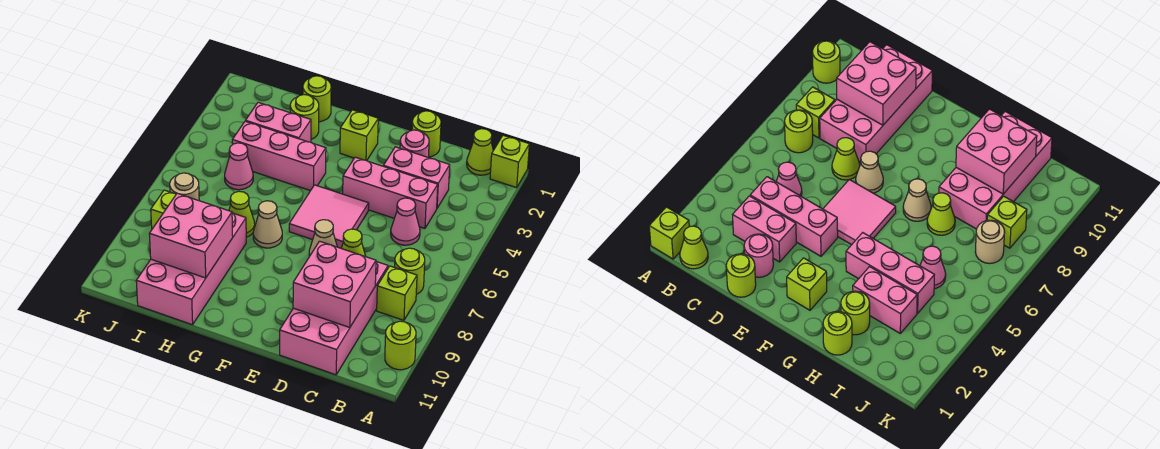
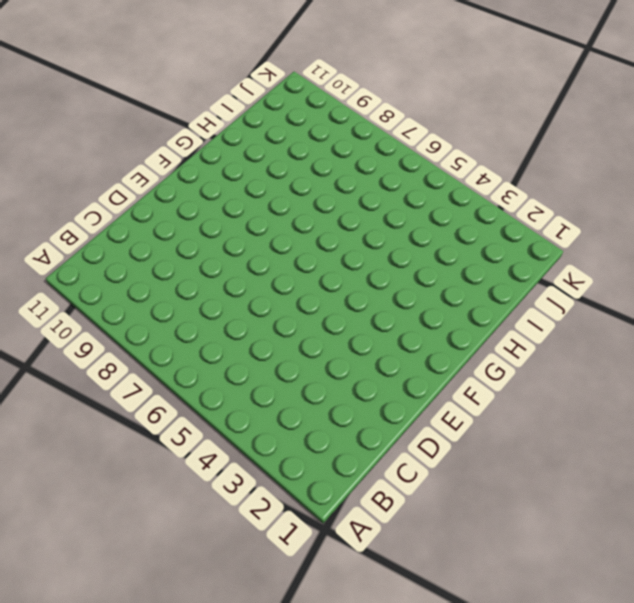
none -> lime 1x1 brick [490,135,529,188]
none -> lime 1x1 round brick [385,321,416,370]
none -> lime 1x1 cone [467,129,493,175]

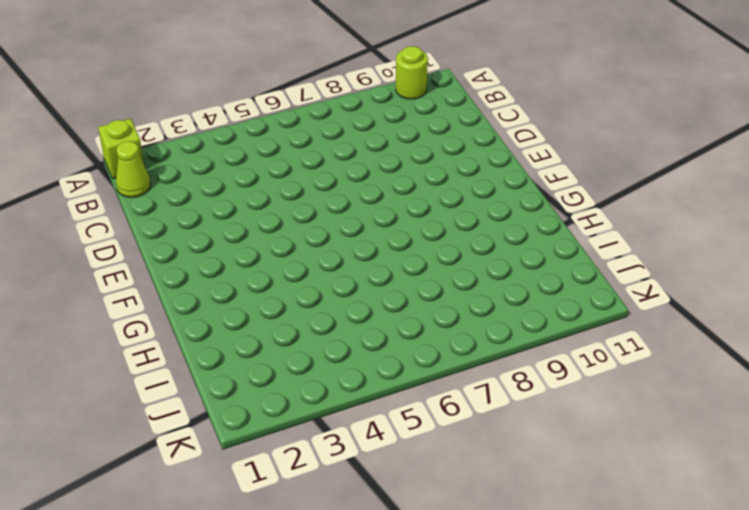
none -> lime 1x1 round brick [395,248,425,295]
none -> lime 1x1 brick [377,266,417,320]
none -> pink 1x2 brick [383,147,450,208]

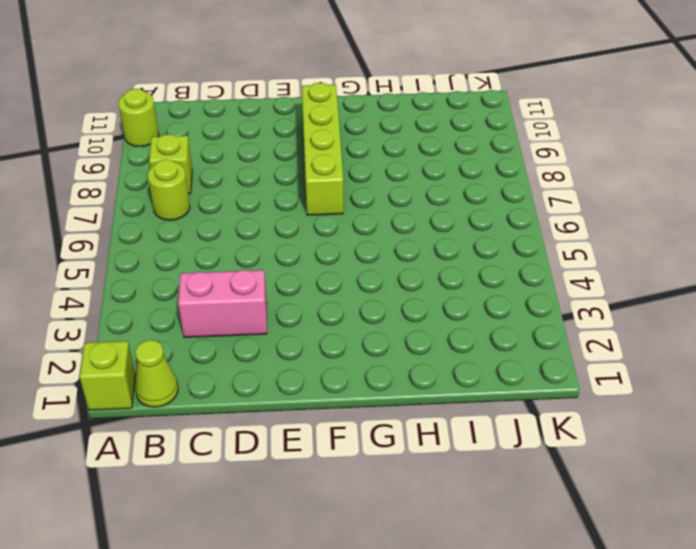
lime 1x4 brick [302,83,343,215] -> none
none -> pink 1x3 brick [343,157,438,228]
none -> pink 1x1 cone [391,198,420,245]
none -> pink 2x4 brick [280,261,388,375]

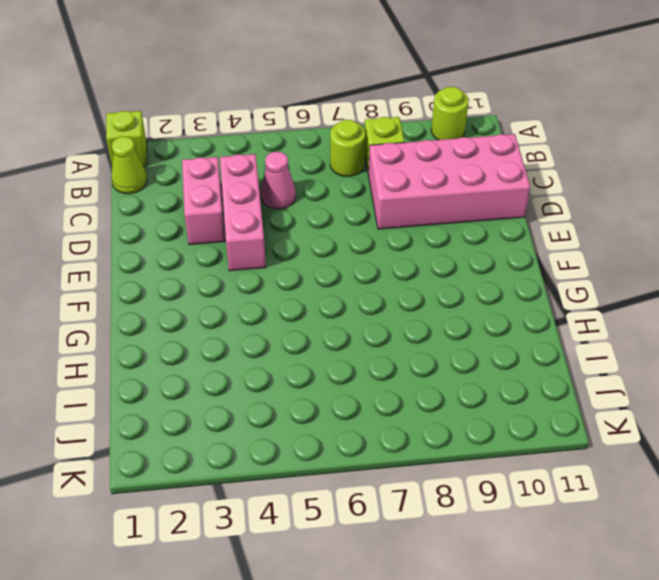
none -> lime 1x1 round brick [412,111,441,157]
none -> pink 1x1 round brick [400,130,429,157]
none -> lime 1x1 cone [341,229,366,257]

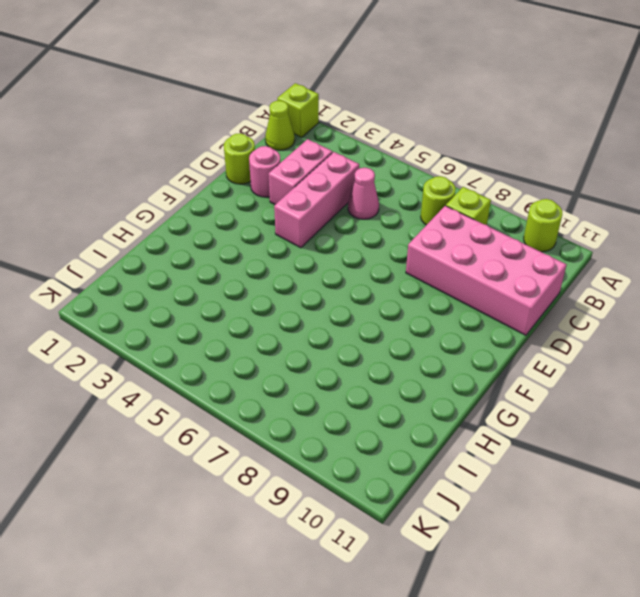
none -> lime 1x1 cone [341,229,366,257]
none -> pink 2x2 tile [289,185,369,248]
none -> tan 1x1 cone [309,220,337,256]

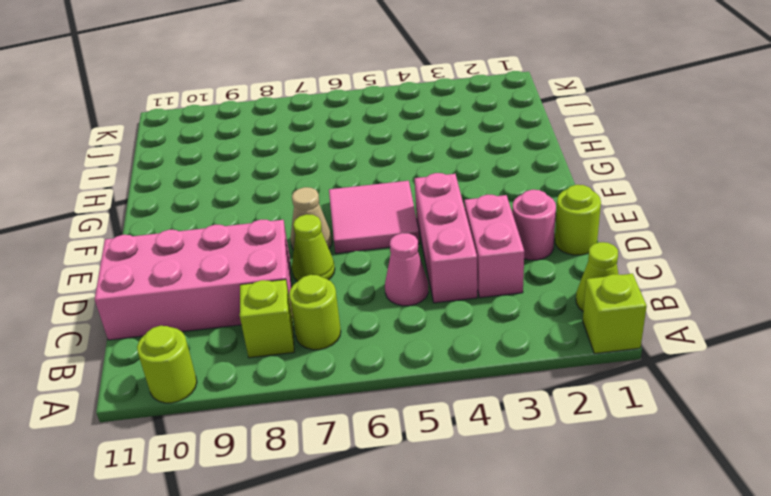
none -> lime 1x1 brick [340,110,378,161]
none -> pink 1x3 brick [232,121,326,191]
none -> tan 1x1 cone [253,201,282,248]

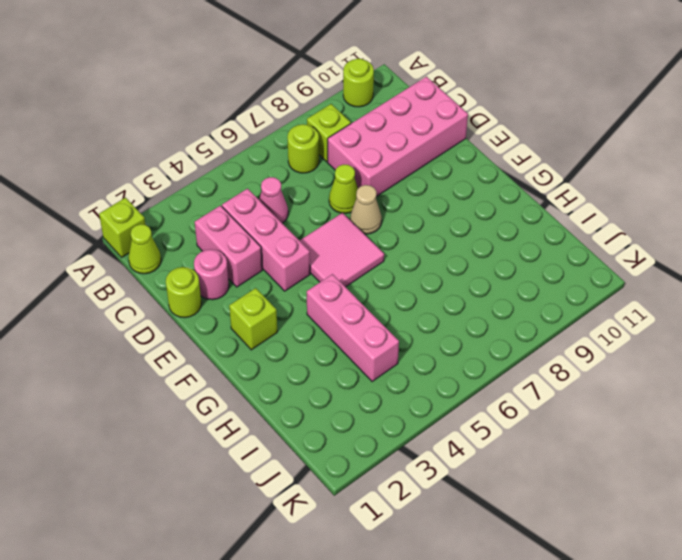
none -> tan 1x1 cone [253,201,282,248]
none -> lime 1x1 round brick [303,76,331,122]
none -> lime 1x1 round brick [290,95,319,139]

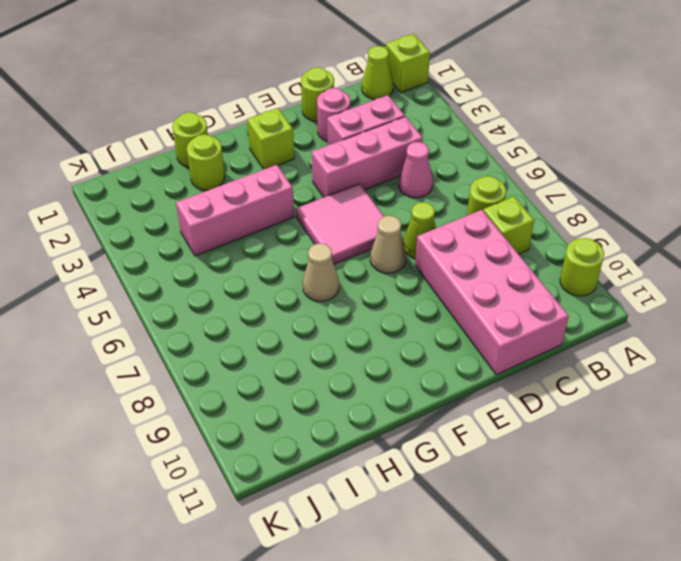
none -> pink 1x2 brick [246,102,311,142]
none -> lime 1x1 cone [229,191,255,237]
none -> pink 2x4 brick [136,213,246,325]

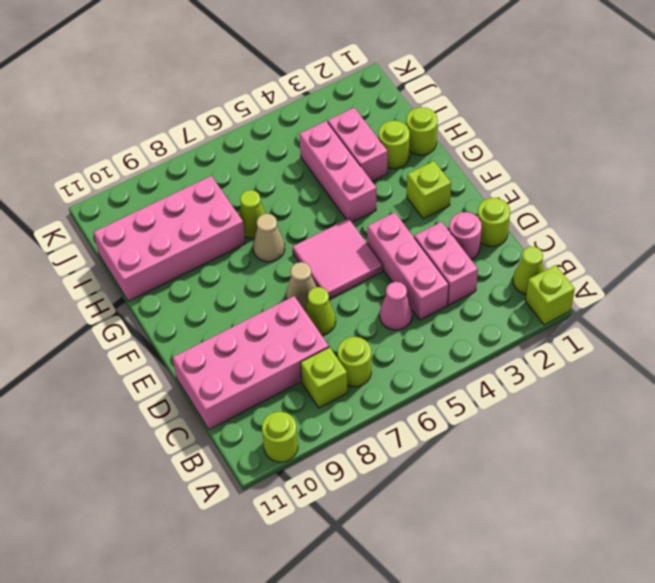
none -> pink 1x1 cone [225,143,253,190]
none -> tan 1x1 round brick [170,173,199,201]
none -> lime 1x1 brick [151,190,176,229]

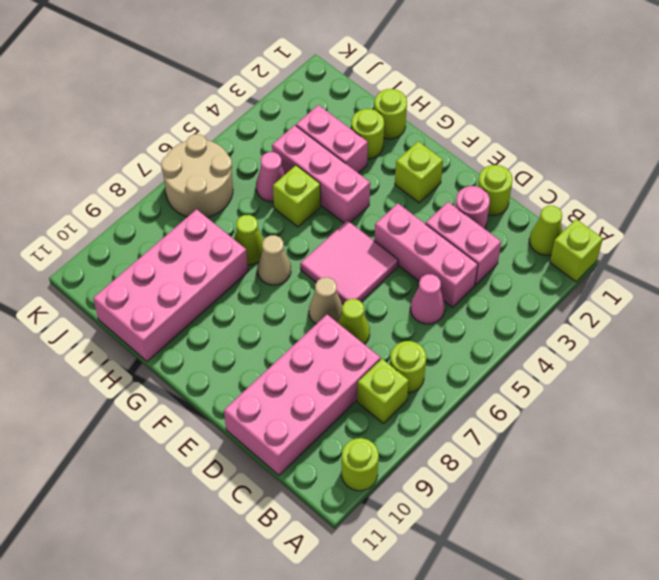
lime 1x1 brick [273,165,321,227] -> lime 1x1 brick moved to [151,190,176,229]
tan 2x2 round brick [161,134,233,217] -> tan 1x1 round brick [170,173,199,201]
none -> pink 2x2 brick [293,241,376,328]
none -> pink 2x2 brick [149,193,233,278]

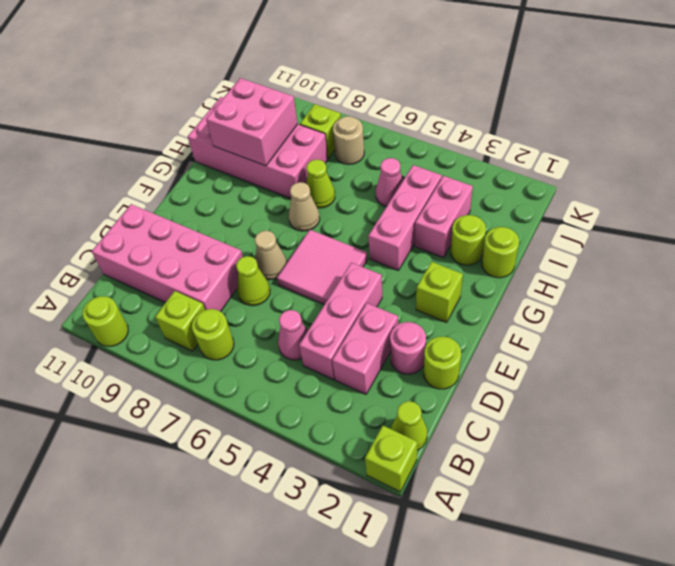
none -> pink 2x2 brick [293,241,376,328]

